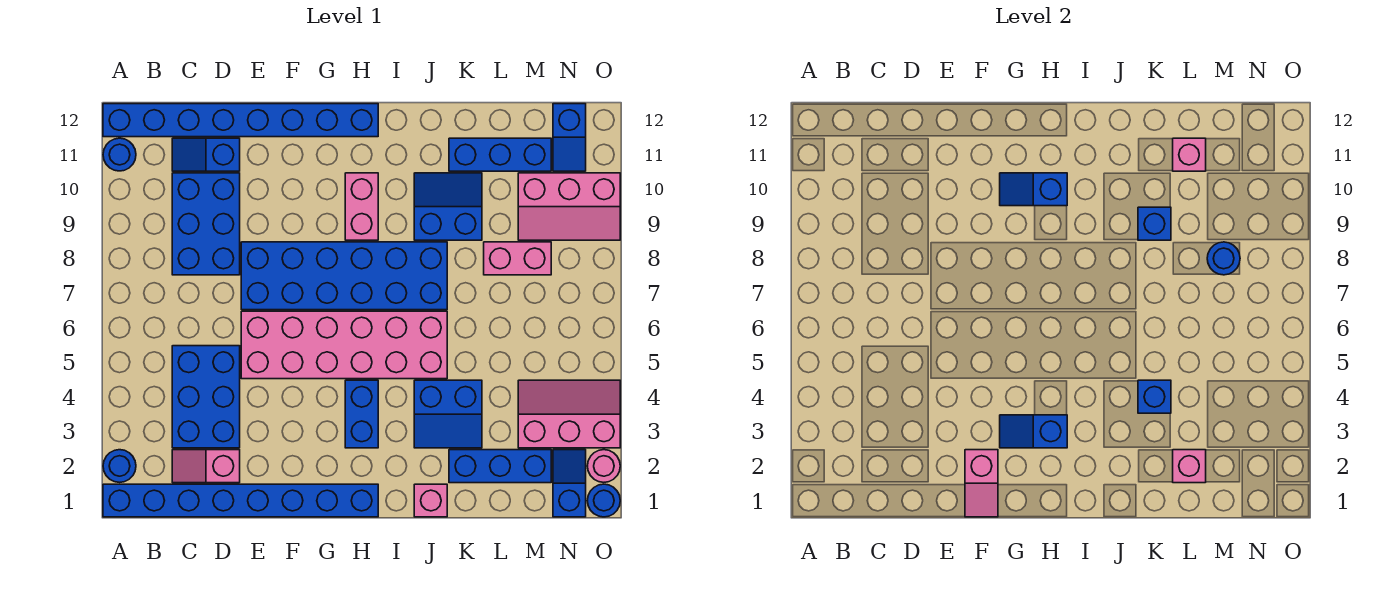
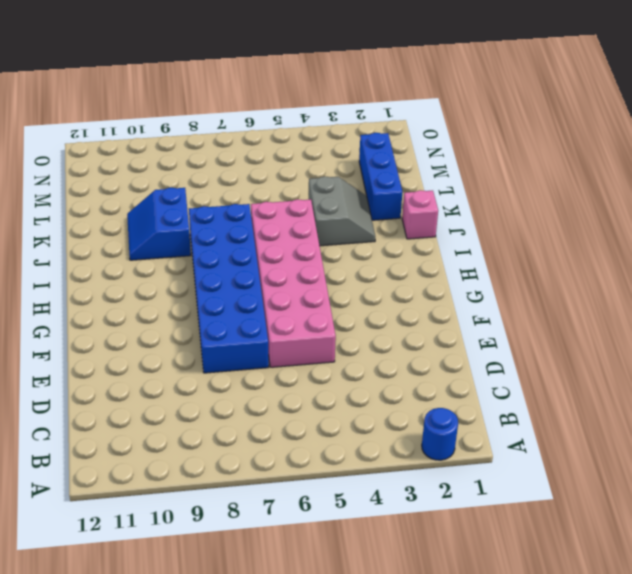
grey 2x2 slope [309,176,375,246] -> blue 2x2 slope [414,380,482,448]
none -> blue 1x8 brick [103,484,378,517]
none -> blue 1x1 round brick [103,138,136,171]
none -> blue 1x8 brick [103,104,378,137]
none -> pink 1x2 slope [172,450,240,483]

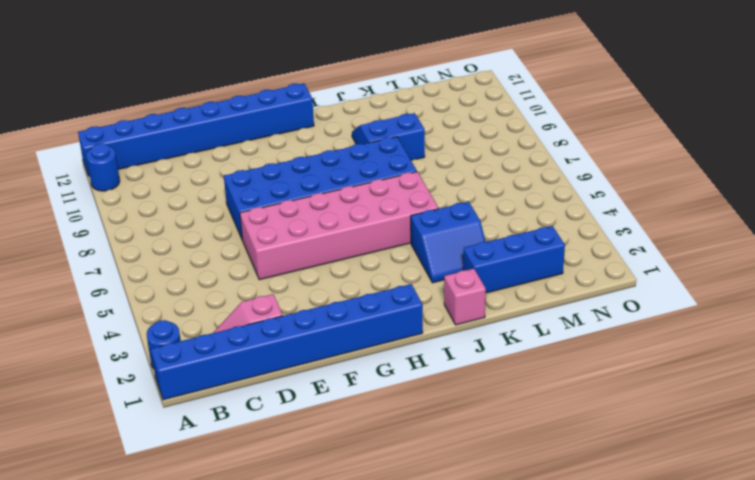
none -> blue 2x3 brick [172,346,240,448]
none -> blue 2x3 brick [172,173,240,275]
none -> blue 1x2 slope [172,138,240,171]
none -> blue 1x2 brick [345,380,378,448]

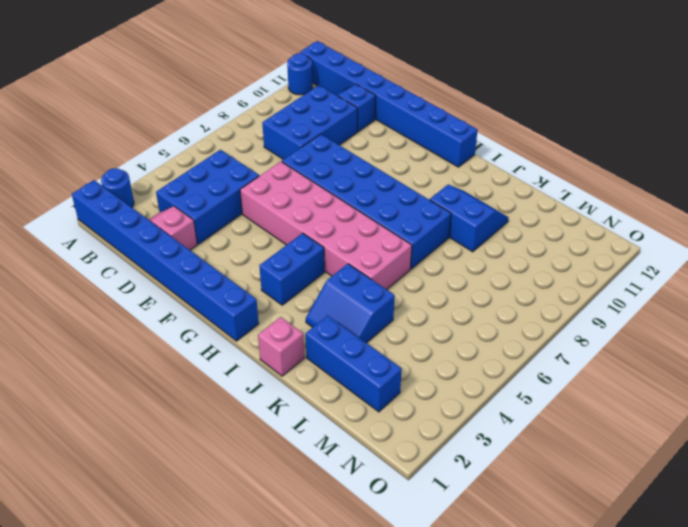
none -> pink 1x2 brick [345,173,378,240]
none -> blue 1x3 brick [449,138,551,171]
none -> pink 1x2 brick [484,242,551,275]
none -> pink 2x3 slope [518,380,620,448]

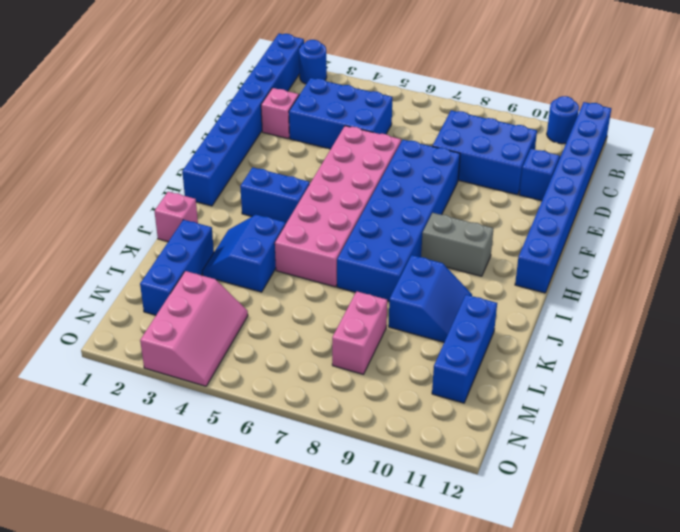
grey 1x2 brick [421,213,494,276] -> pink 1x2 brick [345,173,378,240]
none -> pink 2x3 slope [518,173,620,240]
none -> blue 1x2 slope [553,450,586,517]
none -> blue 1x2 slope [553,104,586,171]
none -> blue 1x1 round brick [587,484,620,517]

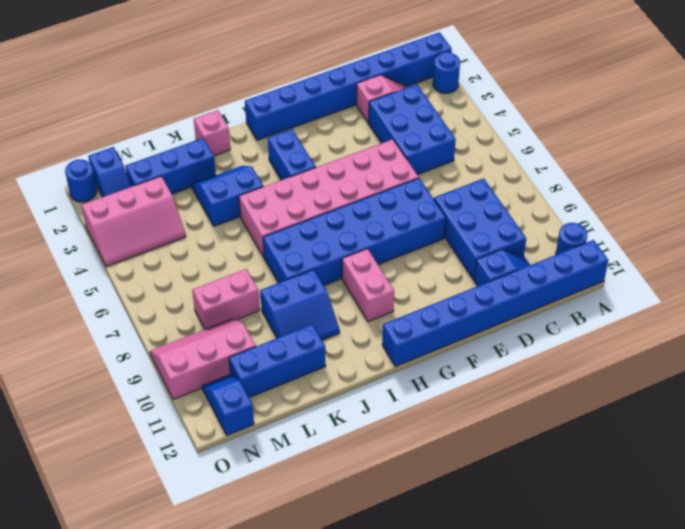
none -> pink 1x1 round brick [588,450,620,482]
none -> pink 1x2 slope [965,450,998,517]
none -> blue 1x2 slope [1000,415,1067,448]
none -> blue 1x2 slope [1000,173,1067,206]

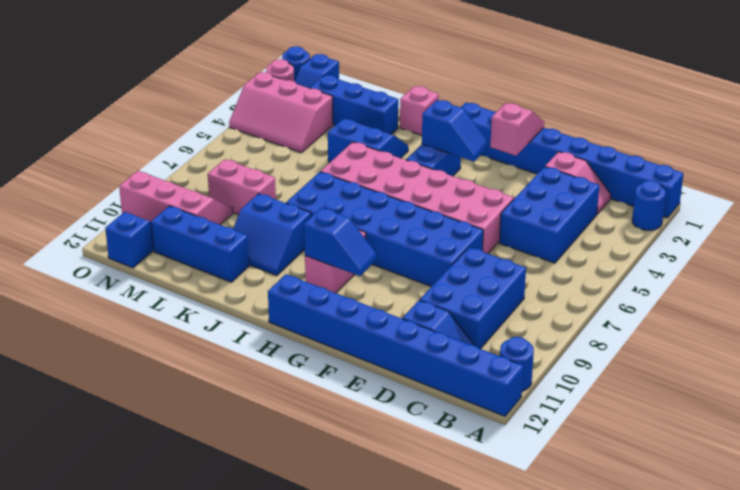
none -> blue 1x1 brick [1138,380,1171,413]
none -> blue 1x1 brick [1138,207,1171,240]
none -> pink 1x1 brick [1173,450,1206,483]
none -> pink 1x1 brick [1173,138,1206,171]

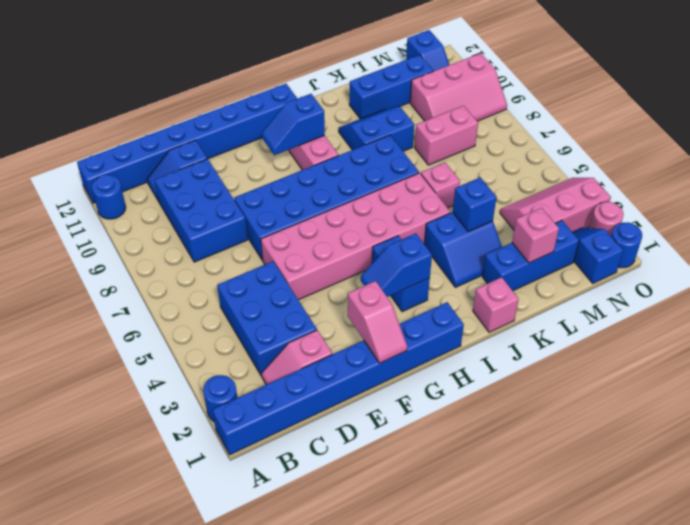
pink 1x1 brick [421,163,460,208] -> pink 1x1 brick moved to [1173,138,1206,171]
none -> blue 1x1 brick [1138,207,1171,240]
none -> blue 1x1 round brick [1207,242,1240,275]

